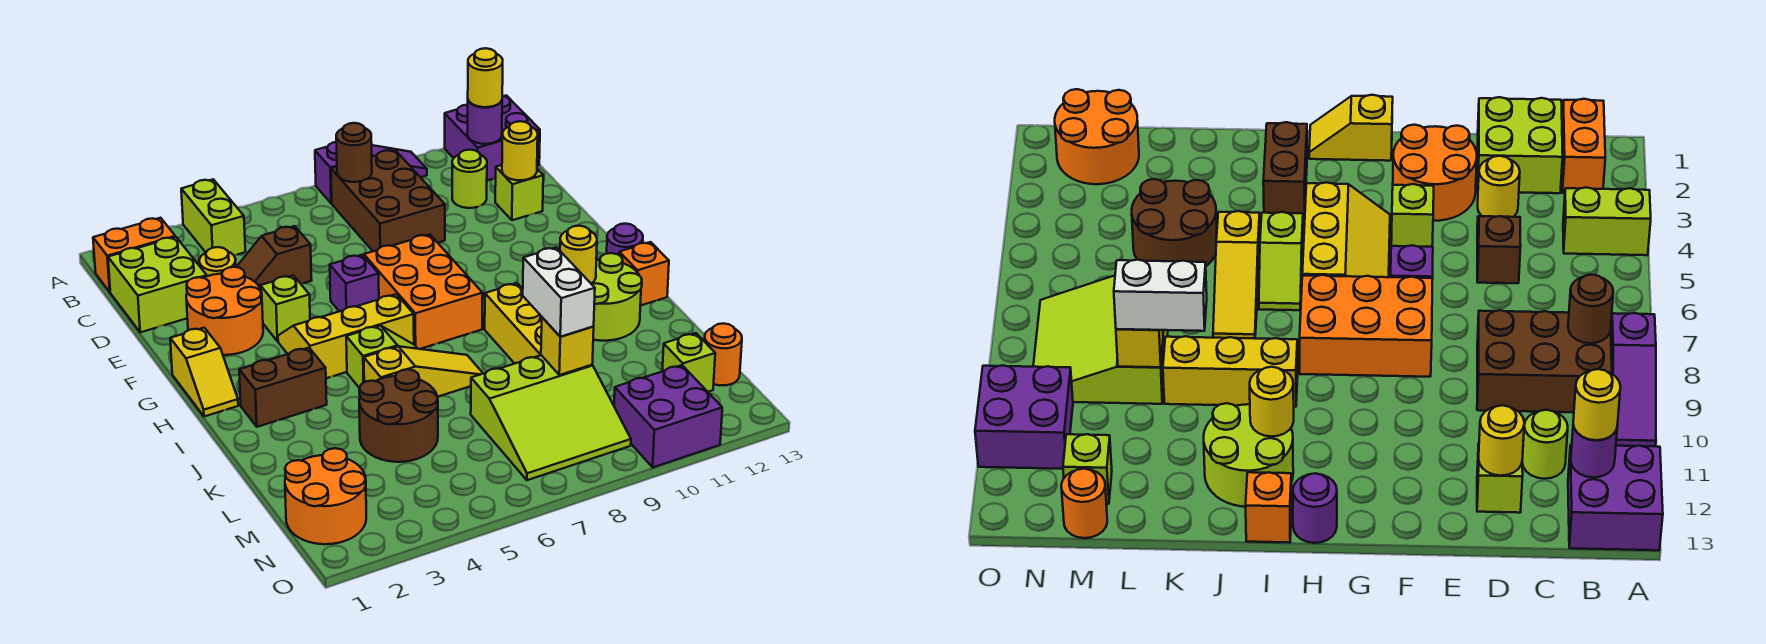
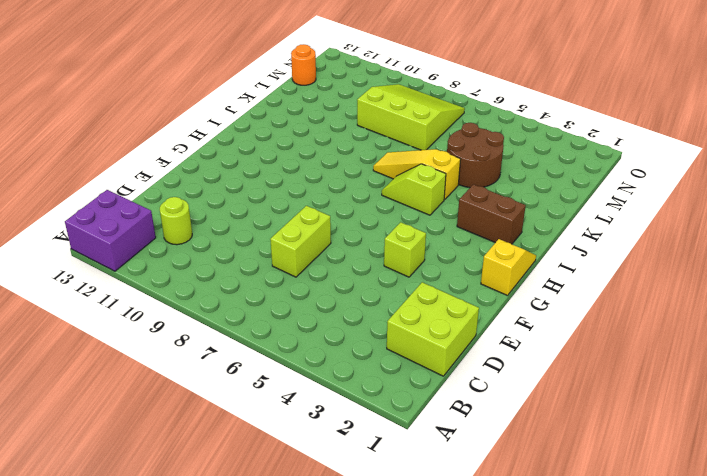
lime 1x2 brick [270,206,331,277] -> lime 1x2 brick moved to [181,179,245,255]
none -> purple 1x3 slope [315,142,427,203]
none -> orange 1x2 brick [93,218,175,292]
none -> brown 2x3 brick [331,150,445,251]
none -> yellow 1x1 round brick [199,247,236,276]

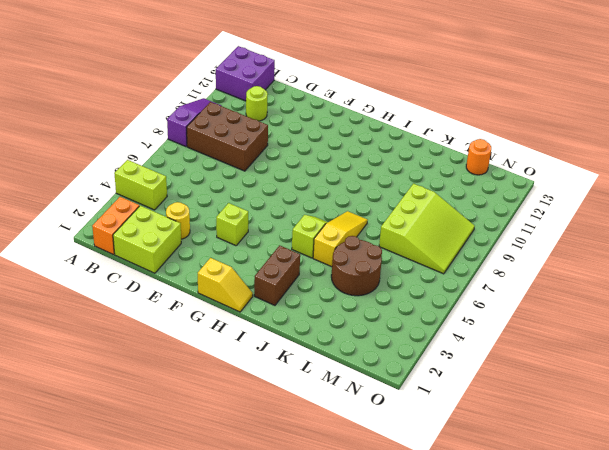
none -> brown 1x2 slope [237,226,312,287]
none -> lime 1x1 brick [495,165,543,220]
none -> orange 2x2 round brick [186,267,263,355]
none -> purple 1x1 brick [330,255,379,311]

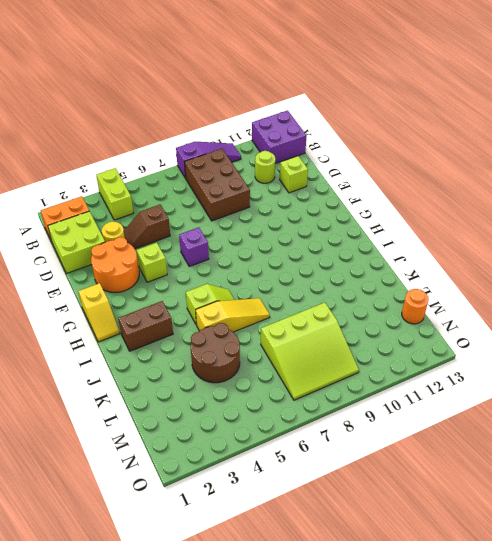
none -> orange 2x3 brick [364,234,483,349]
none -> yellow 2x3 slope [278,294,414,378]
none -> purple 1x1 round brick [607,224,643,255]
none -> yellow 1x3 brick [485,283,542,364]

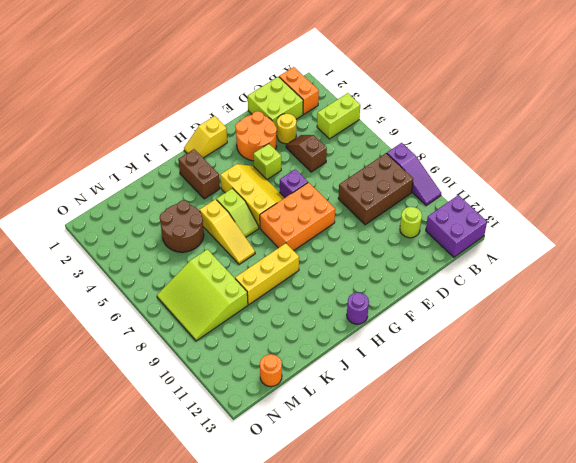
none -> lime 1x1 brick [495,165,543,220]
none -> lime 2x2 round brick [592,253,642,341]
none -> orange 1x1 brick [619,242,669,306]
none -> orange 2x2 round brick [285,448,366,544]

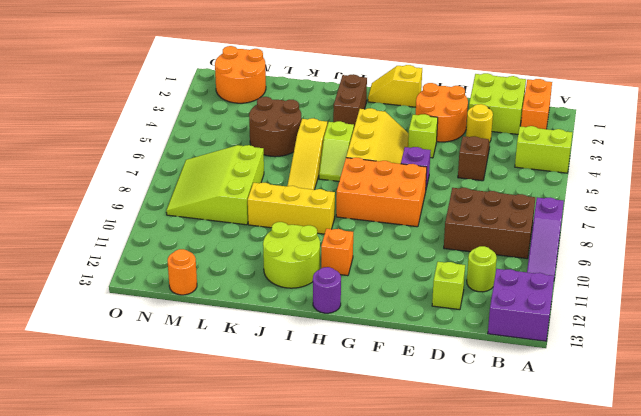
orange 1x1 brick [321,229,353,276] -> orange 1x1 brick moved to [619,242,669,306]
none -> lime 1x1 brick [662,333,715,392]
none -> purple 2x2 brick [614,365,722,467]
none -> brown 1x1 round brick [336,123,372,182]
none -> purple 1x1 round brick [468,101,502,144]

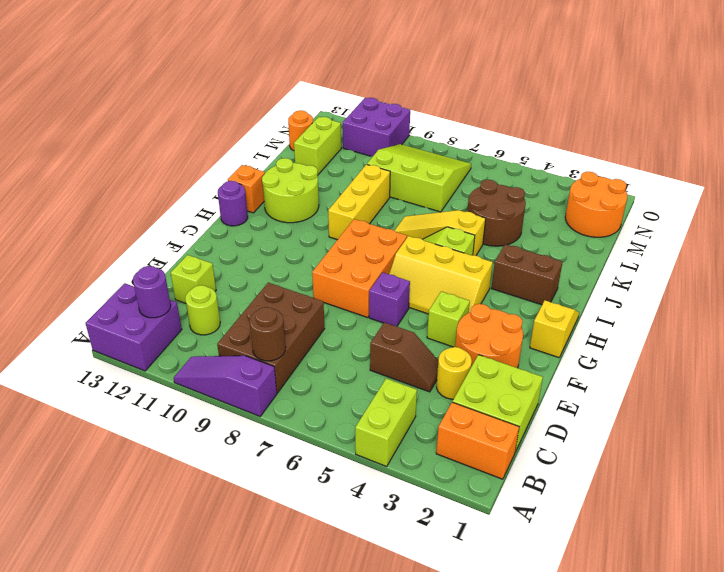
lime 1x2 brick [294,117,341,175] -> lime 1x1 brick [662,333,715,392]
none -> yellow 1x1 round brick [502,121,538,180]
none -> yellow 1x1 round brick [560,226,597,284]
none -> yellow 1x1 brick [541,317,594,375]
none -> yellow 1x1 round brick [468,48,503,107]

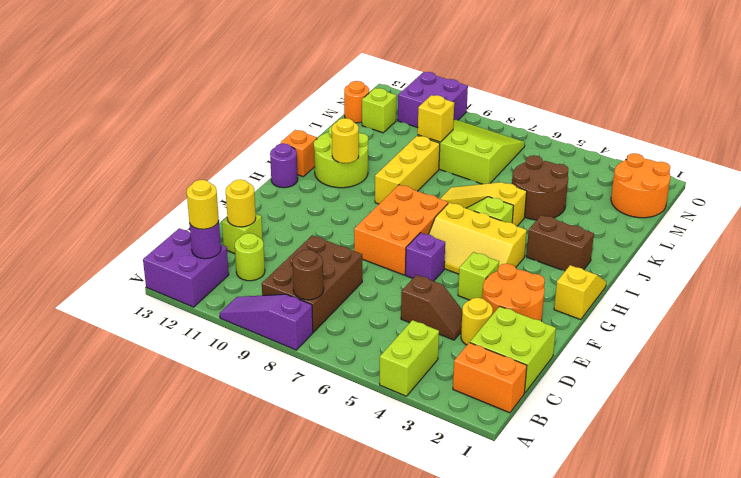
none -> white 1x2 brick [523,247,595,337]

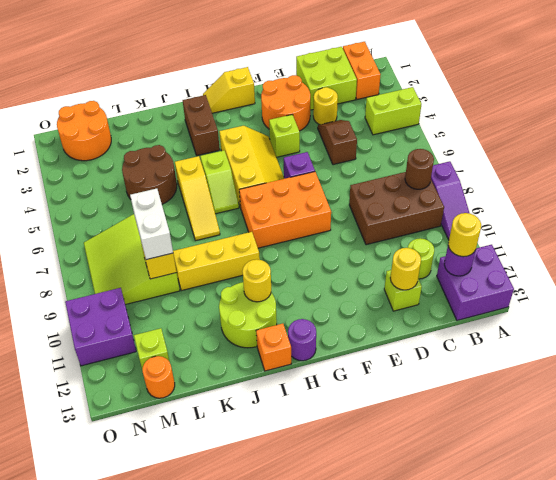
white 1x2 brick [130,189,173,260] -> white 1x2 brick turned to [523,247,595,337]

